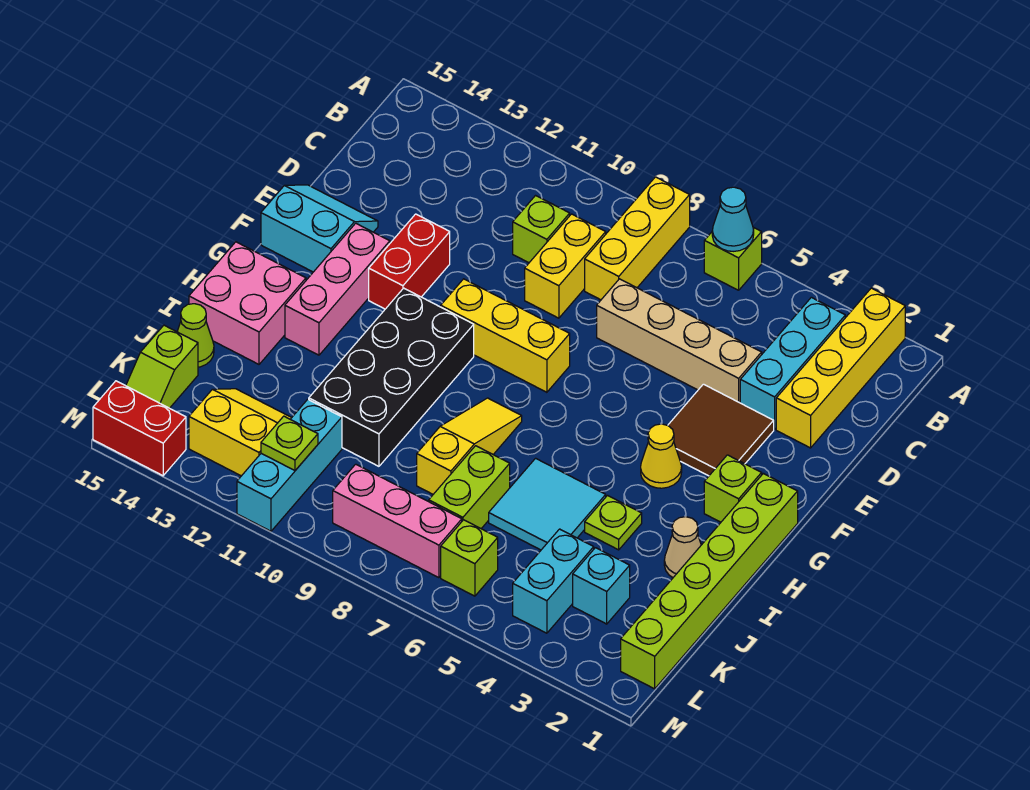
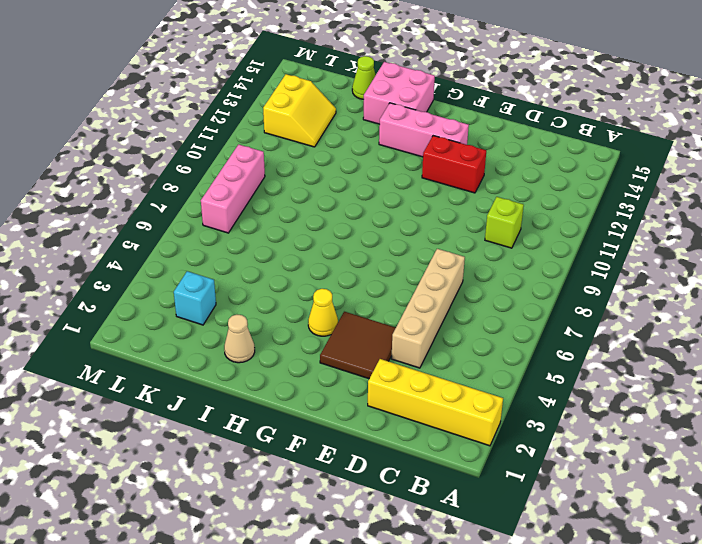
none -> lime 1x1 brick [704,227,762,290]
none -> yellow 1x3 brick [585,177,690,300]
none -> cyan 1x3 brick [740,297,845,429]
none -> yellow 1x2 brick [525,214,606,318]

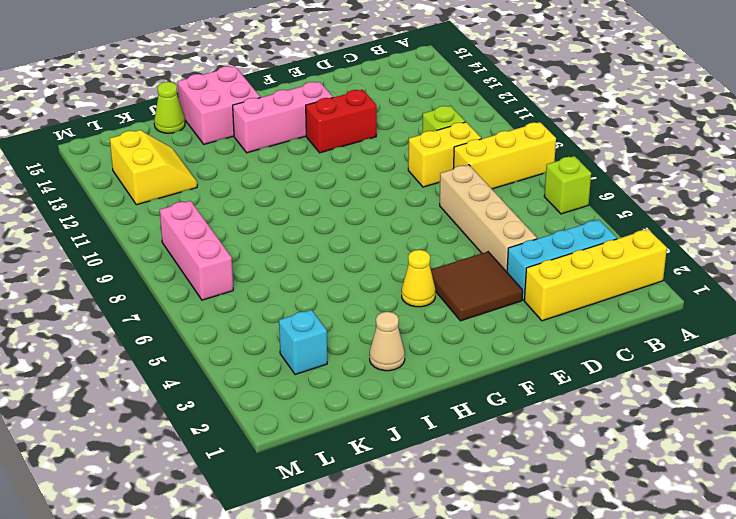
none -> cyan 2x2 slope [261,185,378,272]
none -> yellow 1x3 brick [441,279,570,392]
none -> lime 1x6 brick [621,473,798,689]
none -> lime 1x1 brick [704,455,762,522]

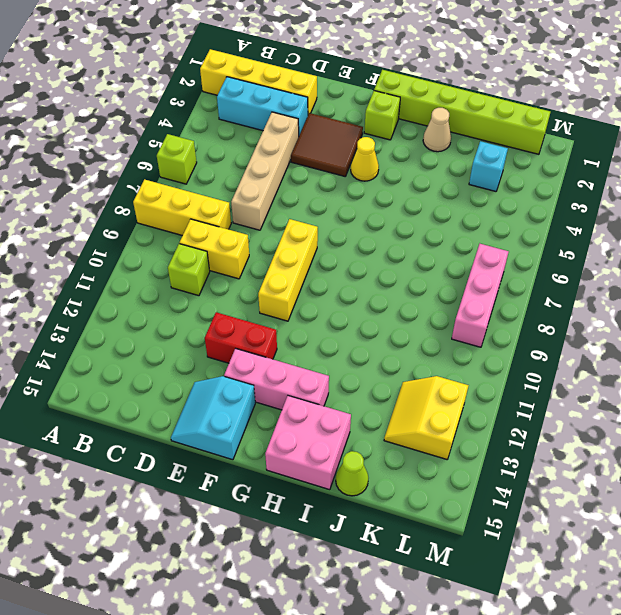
none -> black 2x4 brick [309,288,474,466]
none -> yellow 1x3 slope [417,398,522,494]
none -> lime 1x1 plate [585,496,642,550]
none -> cyan 2x2 tile [489,458,606,550]

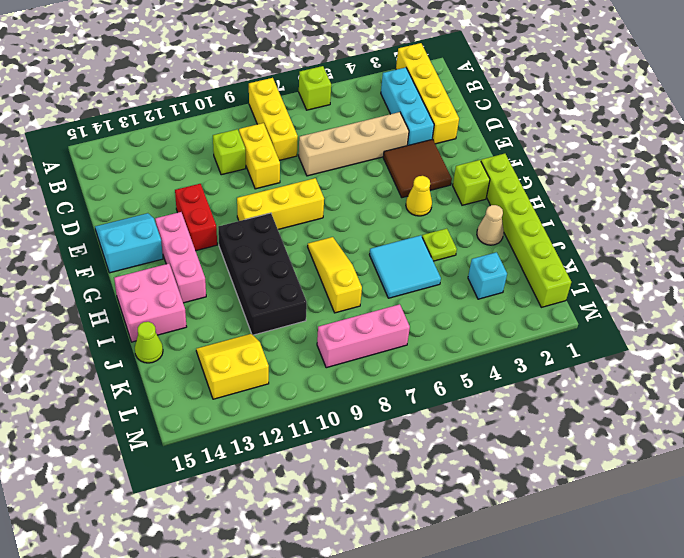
none -> lime 1x2 brick [429,446,510,529]
none -> cyan 1x2 brick [513,529,594,633]
none -> cyan 1x3 brick [237,399,342,531]
none -> lime 1x2 slope [126,325,198,408]

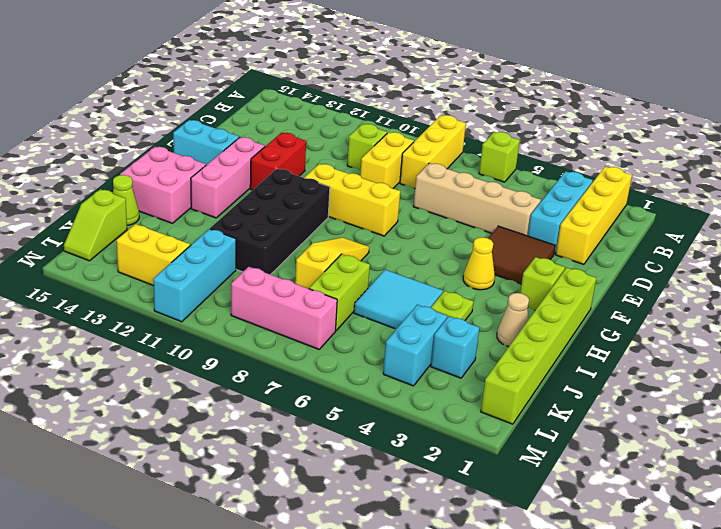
none -> lime 1x1 brick [441,520,498,596]
none -> red 1x2 brick [93,381,186,476]
none -> cyan 1x1 cone [712,187,754,251]
none -> lime 1x1 plate [261,416,318,470]

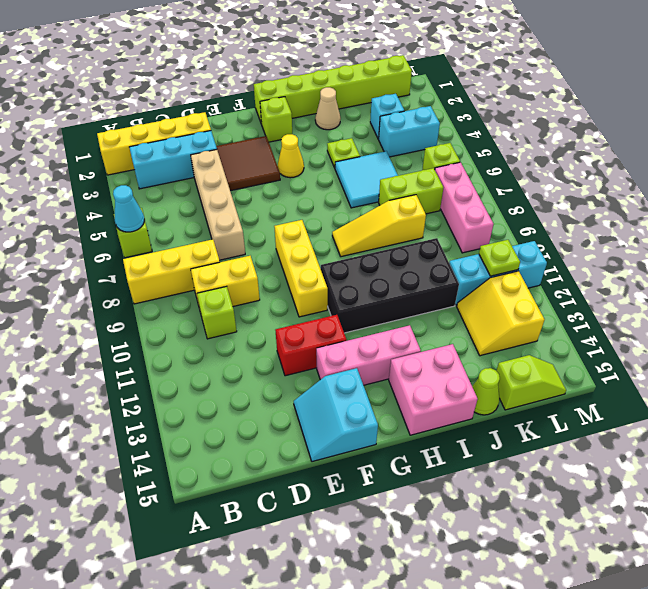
none -> red 1x2 brick [93,381,186,476]

